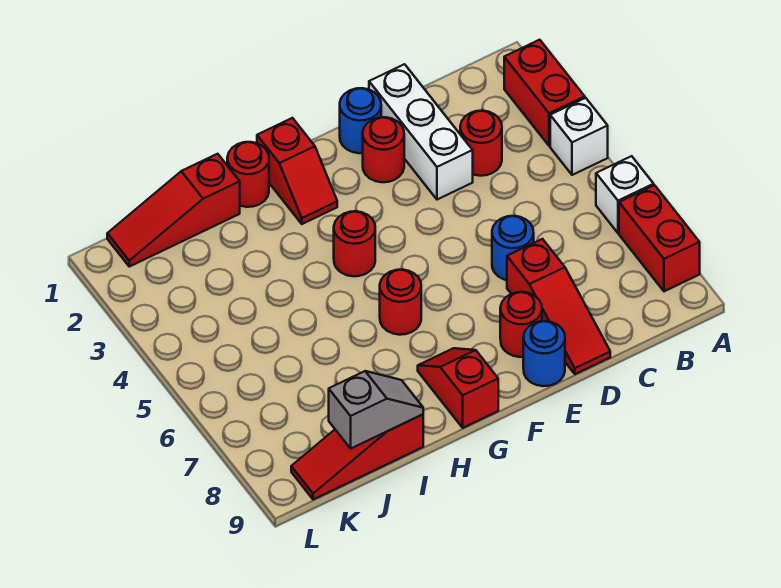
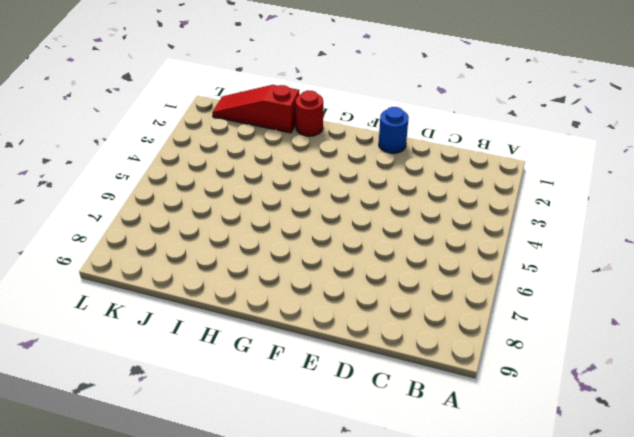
none -> red 1x2 brick [504,40,585,146]
none -> white 1x1 brick [550,98,608,175]
none -> white 1x1 brick [596,156,654,233]

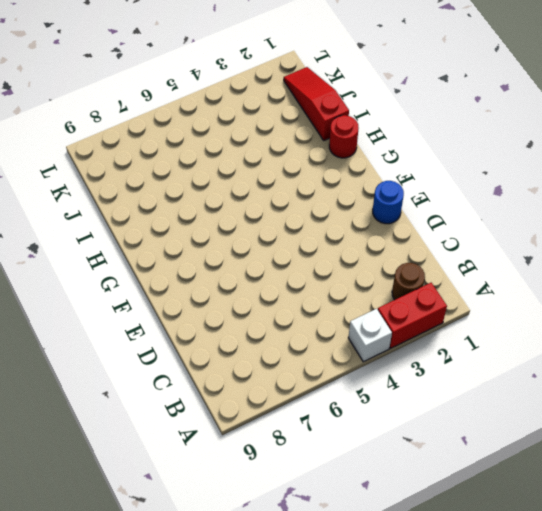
brown 1x1 round brick [392,263,425,300] -> none
none -> white 1x1 brick [596,156,654,233]
none -> red 1x2 brick [619,185,700,291]
none -> red 1x1 round brick [460,111,502,176]

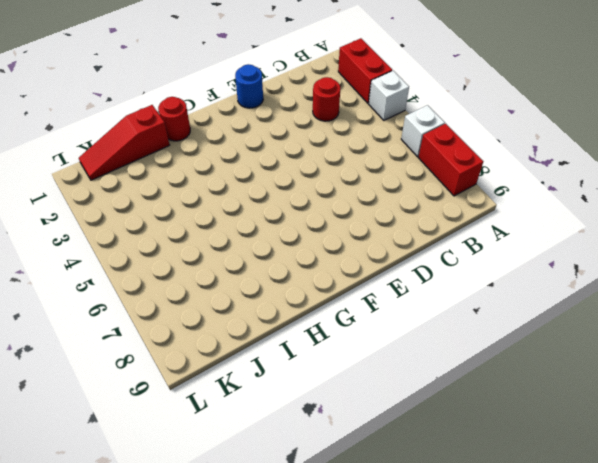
none -> white 1x3 brick [369,64,473,200]
none -> blue 1x1 round brick [492,216,534,280]
none -> red 1x3 slope [507,239,610,374]

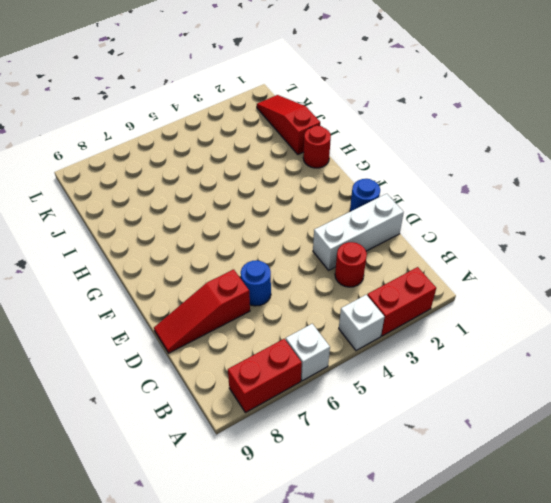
none -> red 1x1 round brick [363,117,404,182]
none -> red 1x1 round brick [500,292,542,357]
none -> blue 1x1 round brick [523,321,565,386]

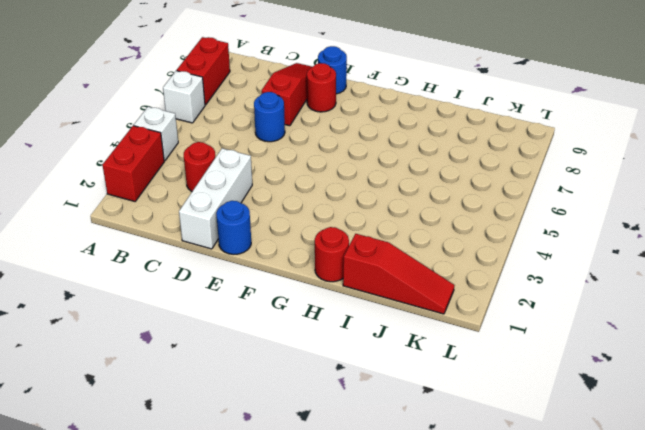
none -> red 1x1 round brick [363,117,404,182]
none -> red 1x2 slope [257,118,337,224]
none -> red 1x1 round brick [334,211,375,276]

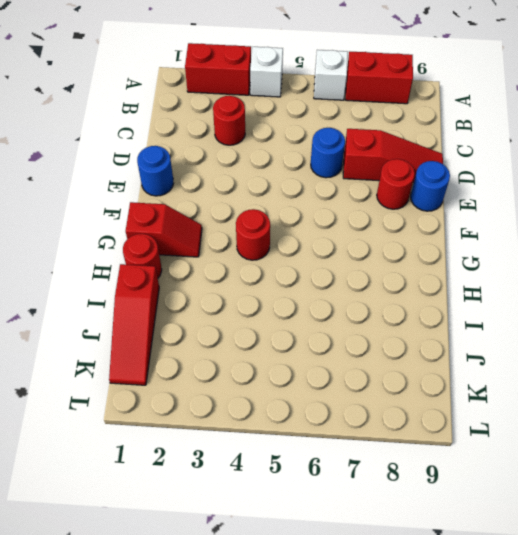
none -> white 1x3 brick [369,64,473,200]
none -> red 1x1 round brick [363,117,404,182]
none -> red 1x1 round brick [380,270,421,335]

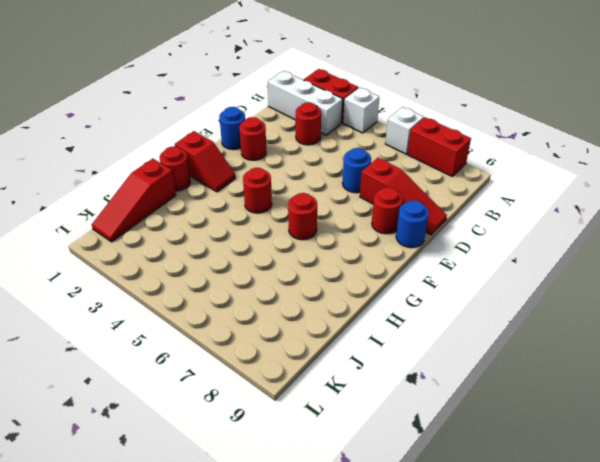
white 1x3 brick [268,71,343,135] -> white 1x3 brick moved to [369,64,473,200]
none -> red 1x2 slope [418,348,498,428]
none -> red 1x3 slope [291,415,423,500]
none -> grey 1x2 slope [329,371,423,448]

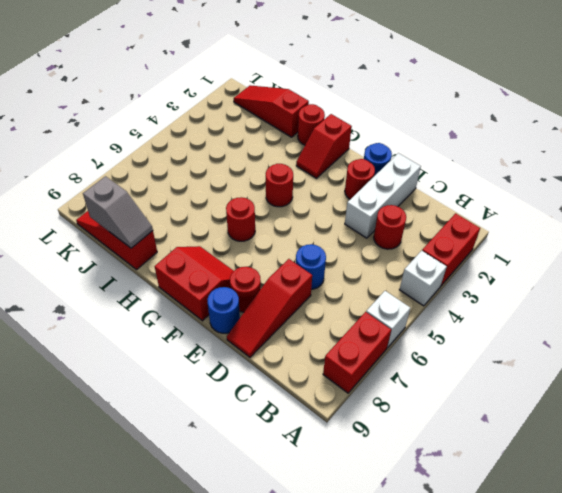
red 2x2 slope [155,246,233,321] -> red 1x2 slope [418,348,498,428]

